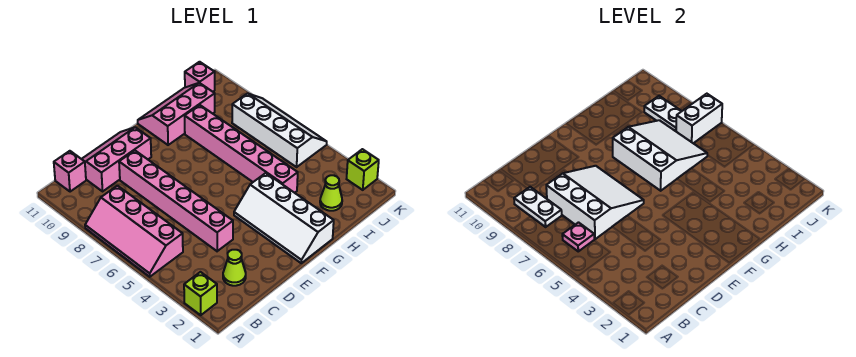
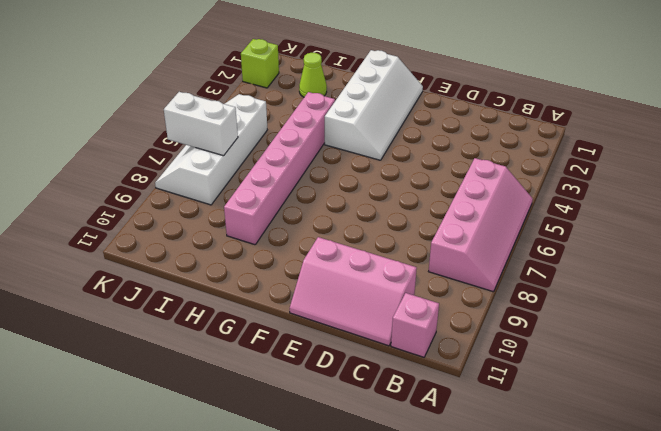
none -> lime 1x1 brick [184,272,217,315]
none -> lime 1x1 cone [223,250,246,286]
none -> pink 1x6 brick [119,151,233,251]

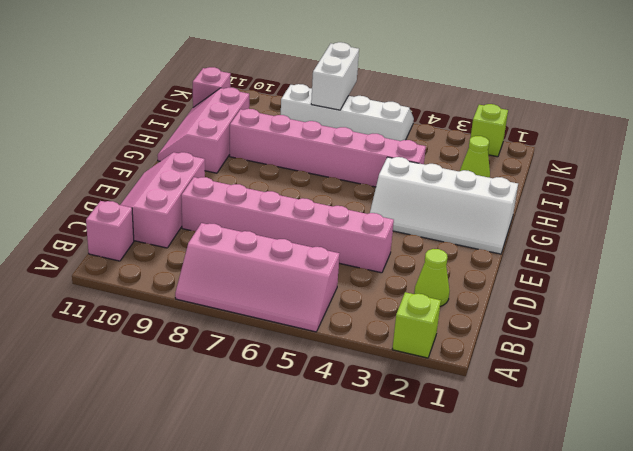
none -> pink 1x1 plate [562,223,594,251]
none -> white 1x2 plate [514,187,562,227]
none -> white 3x3 slope [546,166,644,239]

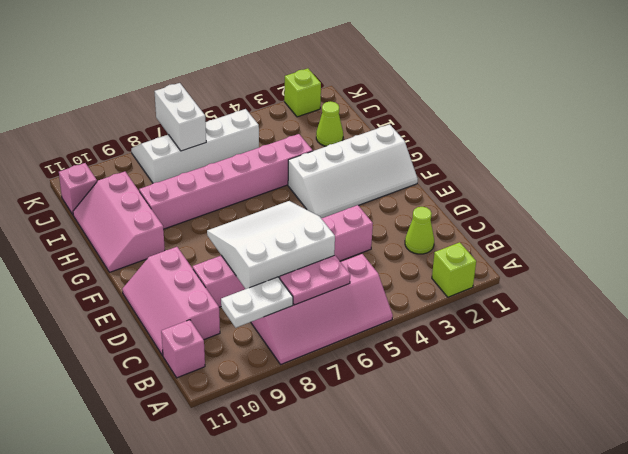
pink 1x2 plate [280,255,350,305] -> pink 1x1 plate [562,223,594,251]
none -> white 3x3 slope [613,120,707,191]
none -> white 1x2 plate [644,96,682,131]

